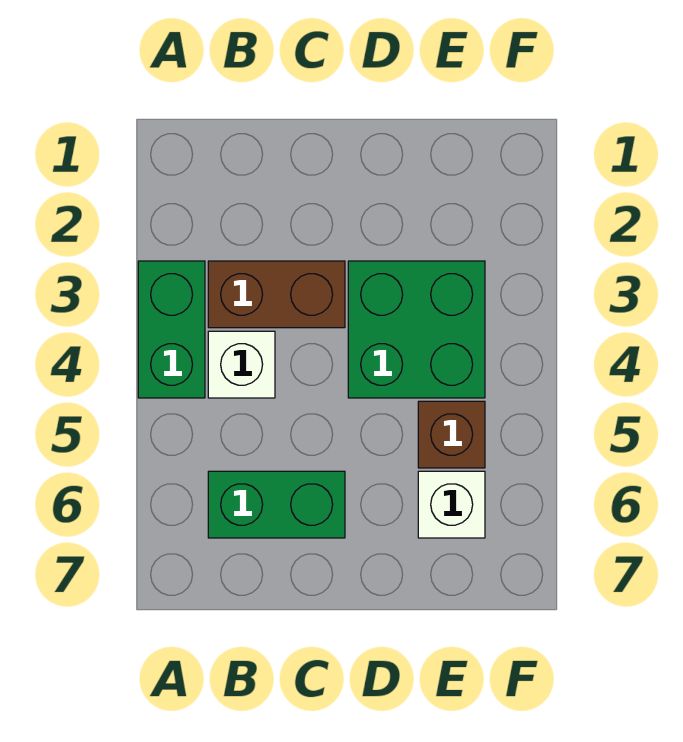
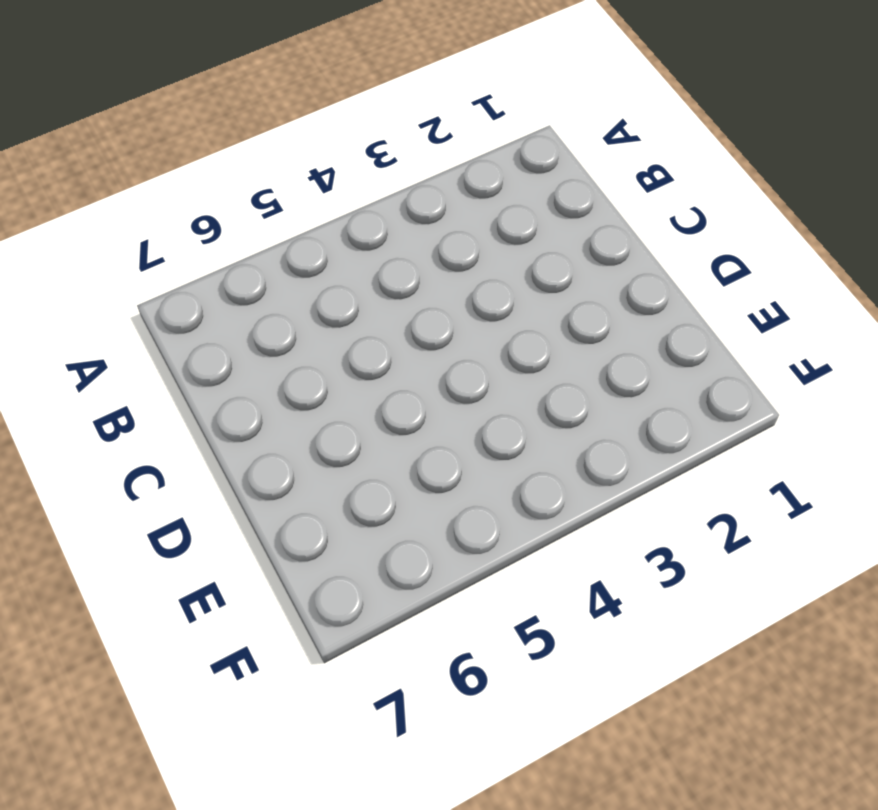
none -> green 1x2 brick [138,261,205,398]
none -> brown 1x2 brick [208,261,345,328]

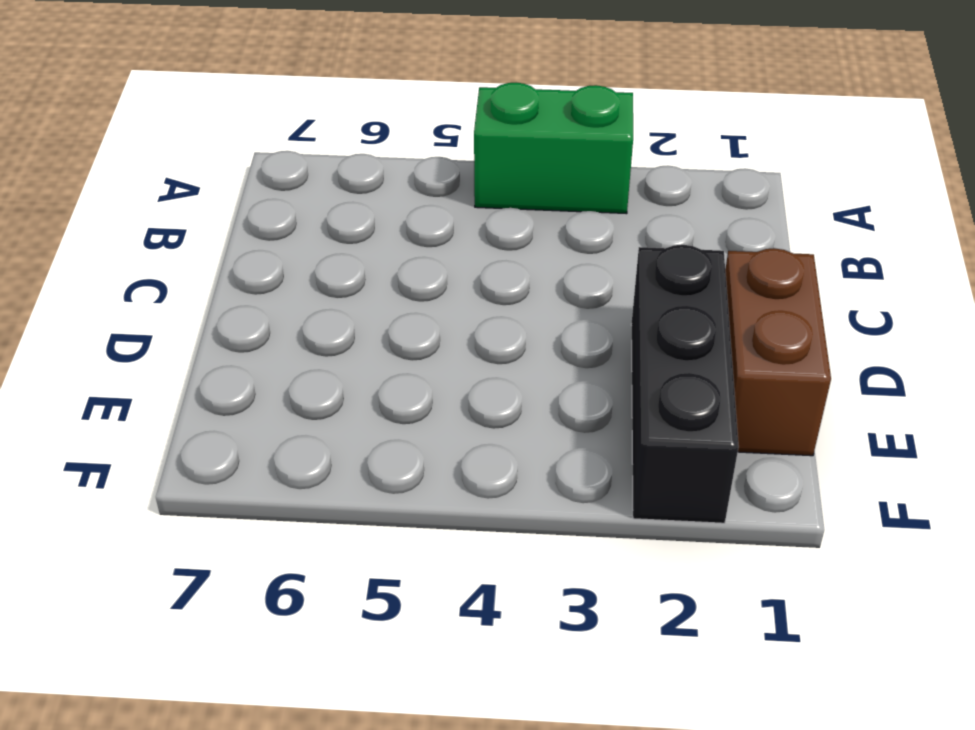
brown 1x2 brick [725,248,831,456] -> brown 1x2 brick moved to [208,261,345,328]
black 1x3 brick [631,245,739,523] -> none
none -> white 1x1 brick [208,331,275,398]
none -> green 1x2 brick [208,471,345,538]

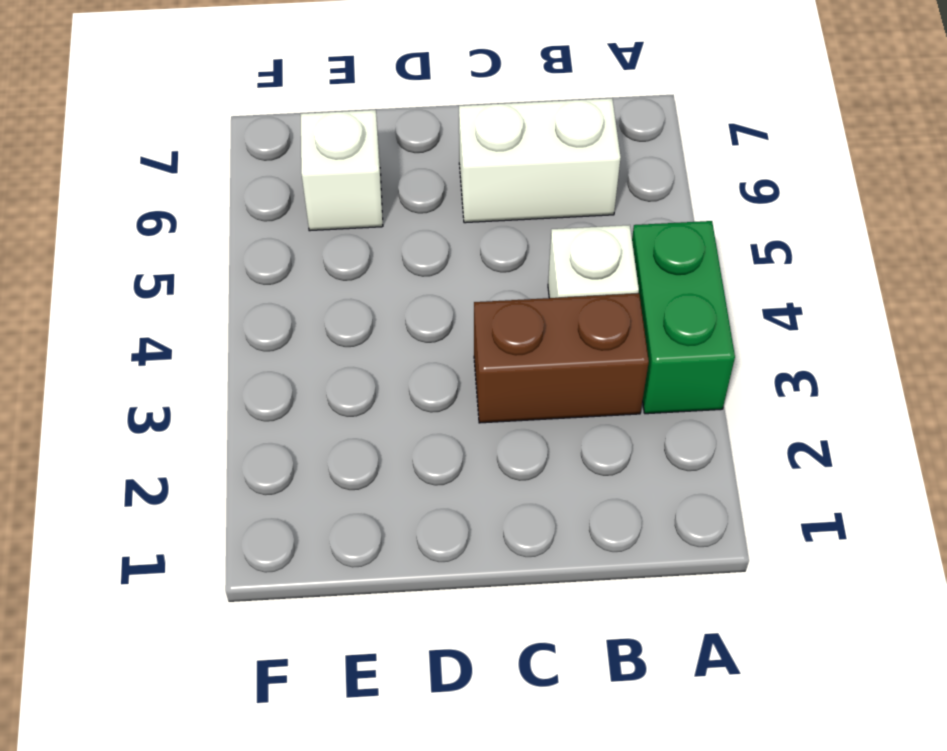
white 1x2 brick [459,98,621,223] -> green 1x2 brick [208,471,345,538]
none -> green 2x2 brick [348,261,485,398]
none -> brown 1x1 brick [418,401,485,468]

